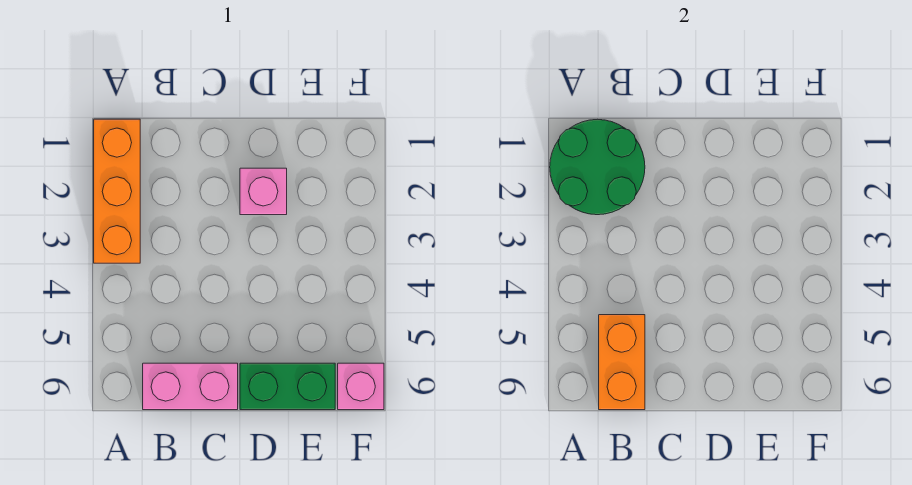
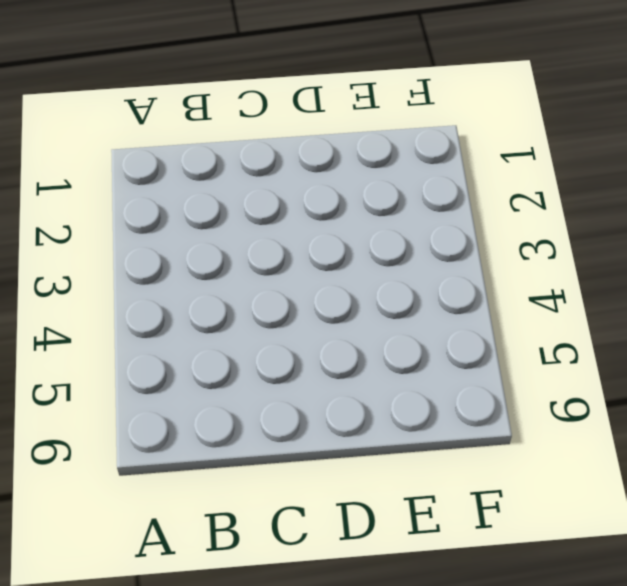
none -> orange 1x3 brick [94,119,140,263]
none -> pink 1x2 brick [143,363,238,410]

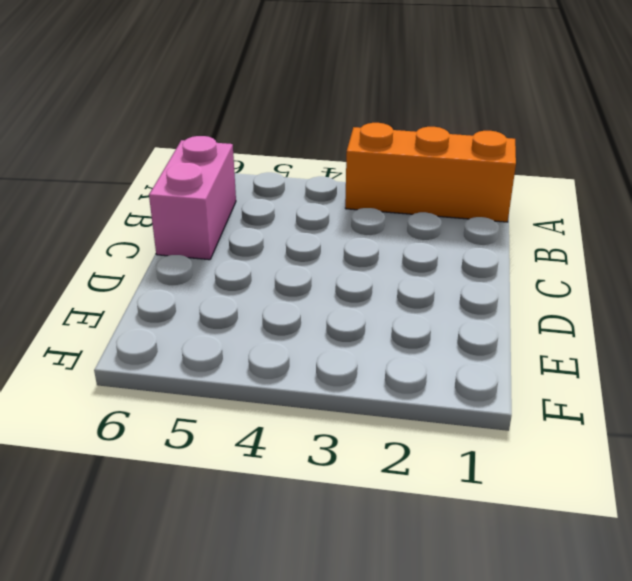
none -> pink 1x1 brick [240,168,287,215]
none -> green 1x2 brick [240,363,335,410]

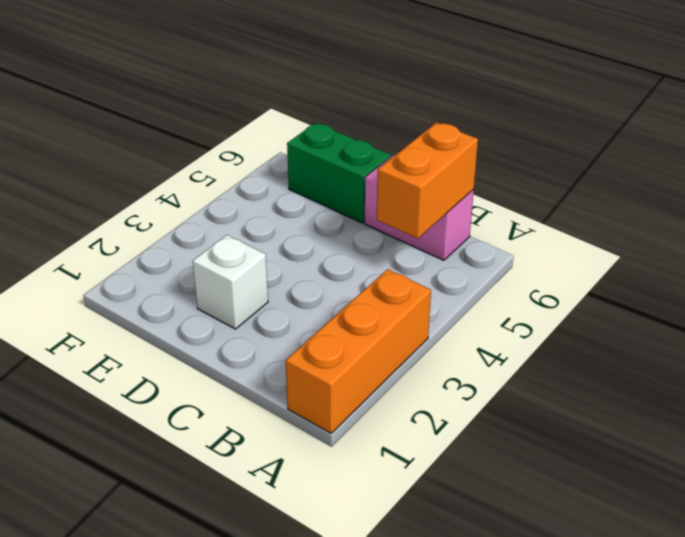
white 1x1 brick [193,235,268,329] -> pink 1x1 brick [240,168,287,215]
none -> pink 1x1 brick [338,363,384,410]
none -> green 2x2 round brick [550,119,645,215]

